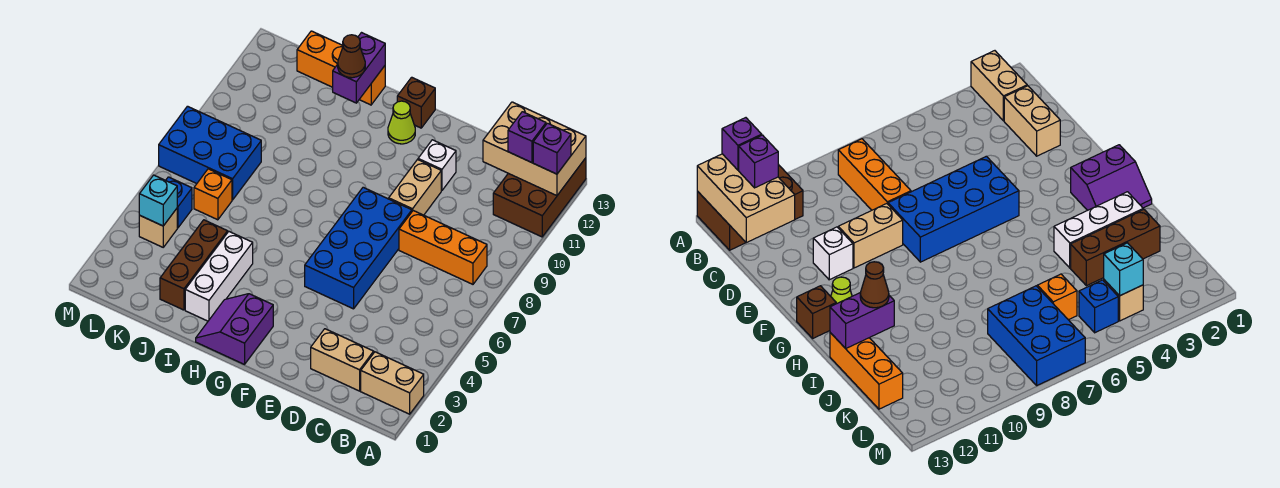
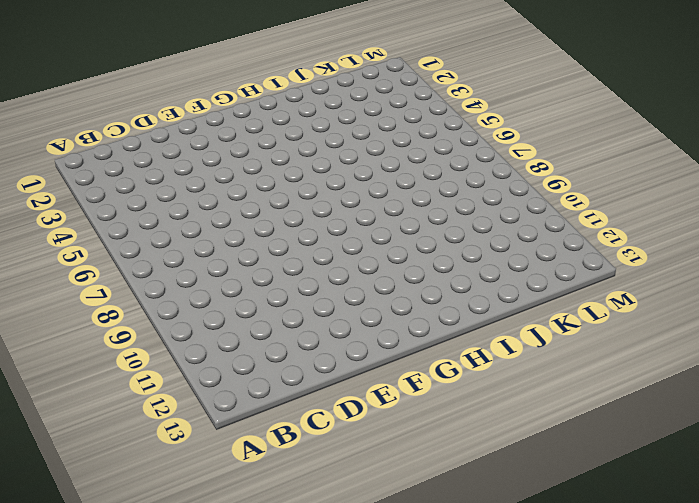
none -> tan 1x2 brick [361,352,424,414]
none -> brown 2x3 brick [493,158,586,237]
none -> orange 1x3 brick [399,211,487,284]

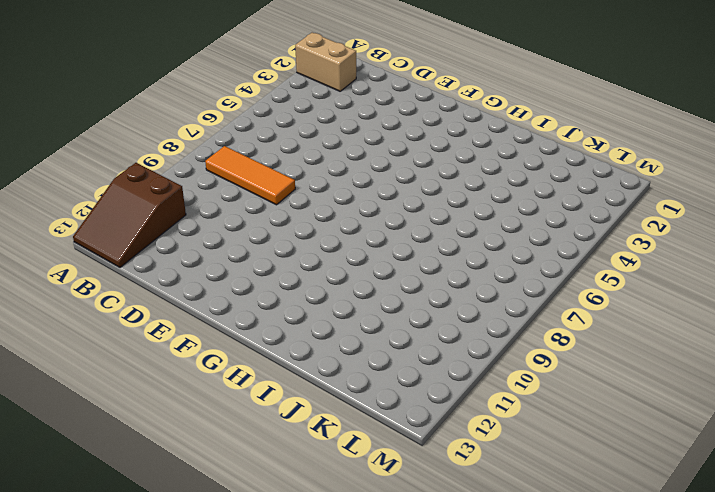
brown 2x3 slope [73,163,186,267] -> brown 2x3 brick [493,158,586,237]
orange 1x3 tile [205,146,295,205] -> orange 1x3 brick [399,211,487,284]
none -> tan 1x2 brick [311,329,374,391]
none -> blue 2x4 brick [305,187,412,309]
none -> tan 1x2 brick [389,160,441,215]

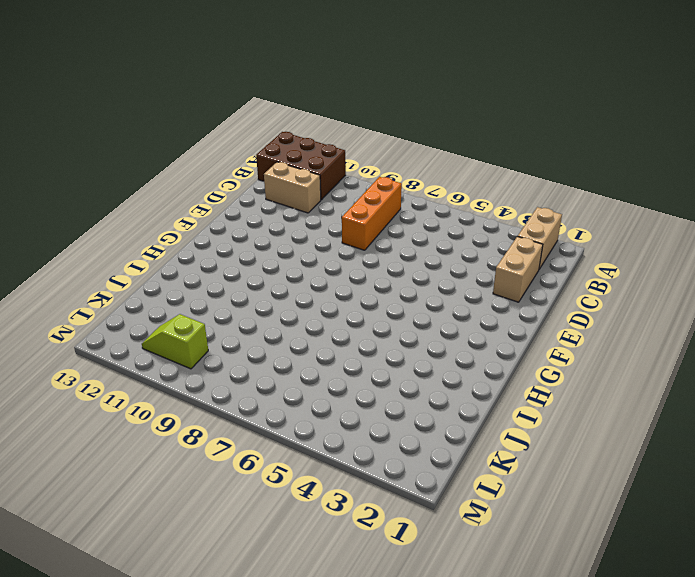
tan 1x2 brick [264,162,321,213] -> tan 1x2 brick moved to [389,160,441,215]
lime 1x2 slope [142,314,208,369] -> none
none -> blue 2x4 brick [305,187,412,309]
none -> white 1x1 brick [418,140,456,191]
none -> purple 2x2 slope [196,294,273,364]

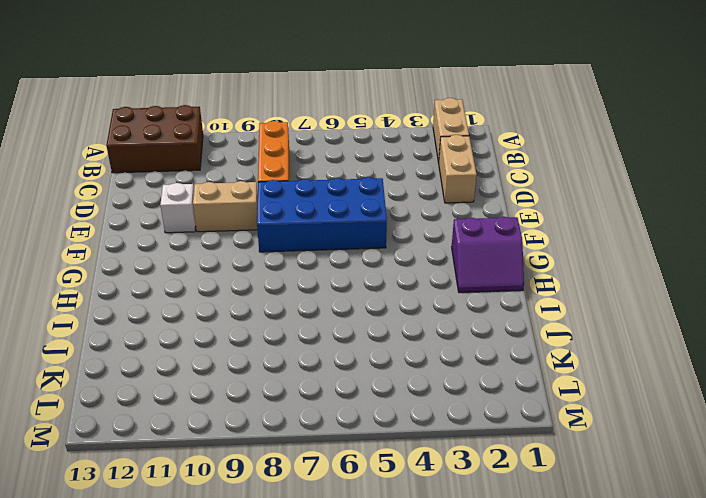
none -> lime 1x1 cone [388,101,415,144]
none -> brown 1x1 brick [397,77,435,128]
none -> white 1x3 brick [185,232,253,321]

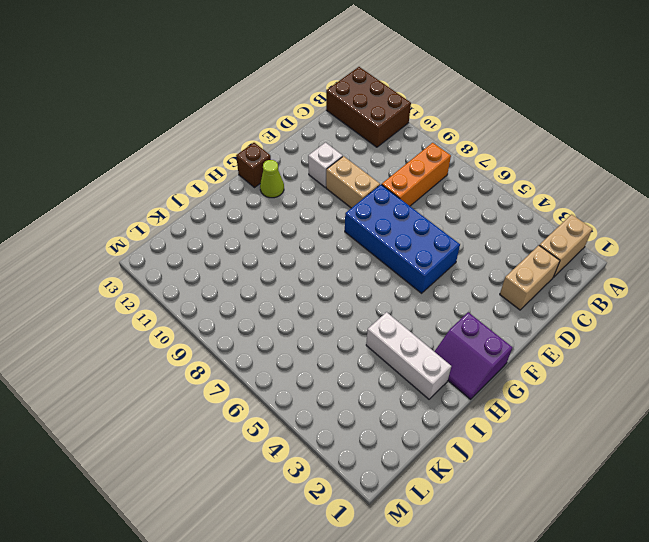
none -> orange 1x3 brick [297,31,385,105]
none -> brown 1x3 brick [160,220,228,310]
none -> orange 1x1 brick [194,169,232,220]

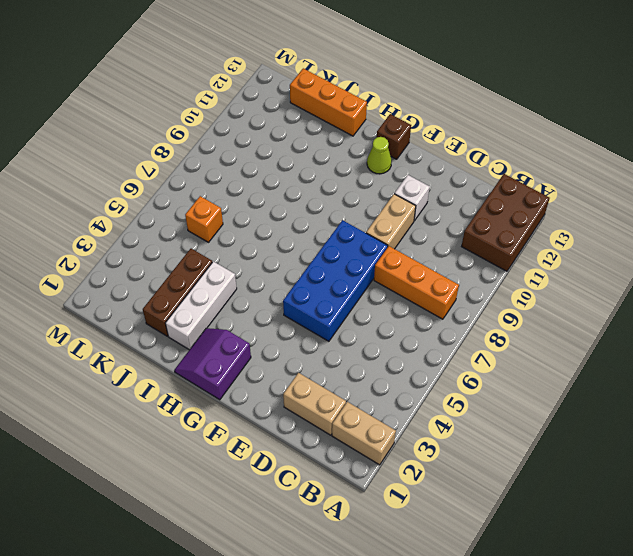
none -> blue 2x3 brick [159,106,261,200]
none -> tan 1x1 brick [139,209,177,247]
none -> blue 1x1 brick [166,177,192,228]

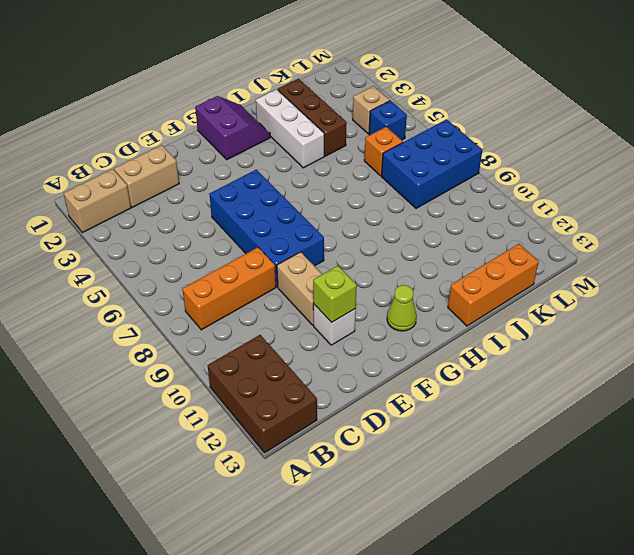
lime 1x1 brick [313,266,357,323] -> none
none -> brown 1x1 brick [397,77,435,128]
none -> tan 2x3 brick [483,102,586,196]
none -> purple 1x2 brick [333,33,385,103]

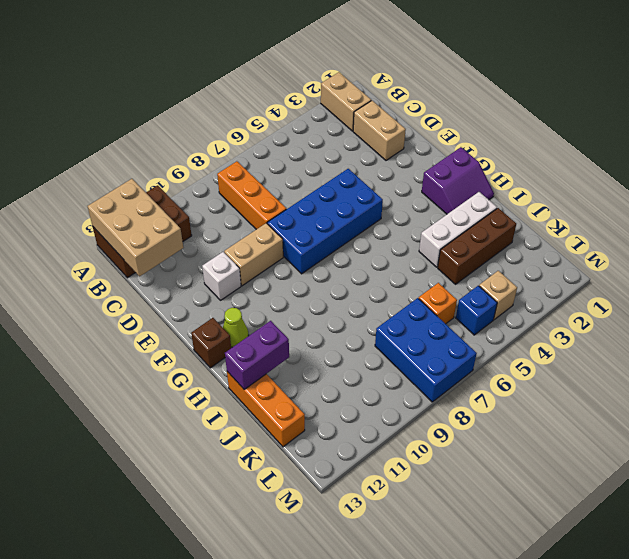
none -> cyan 1x1 brick [139,175,177,226]
none -> purple 1x1 brick [533,123,571,174]
none -> purple 1x1 brick [508,112,546,163]

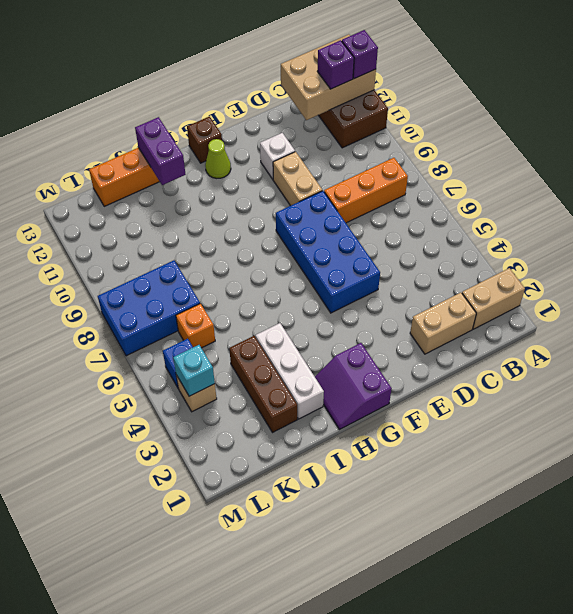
none -> brown 1x1 cone [338,35,365,78]

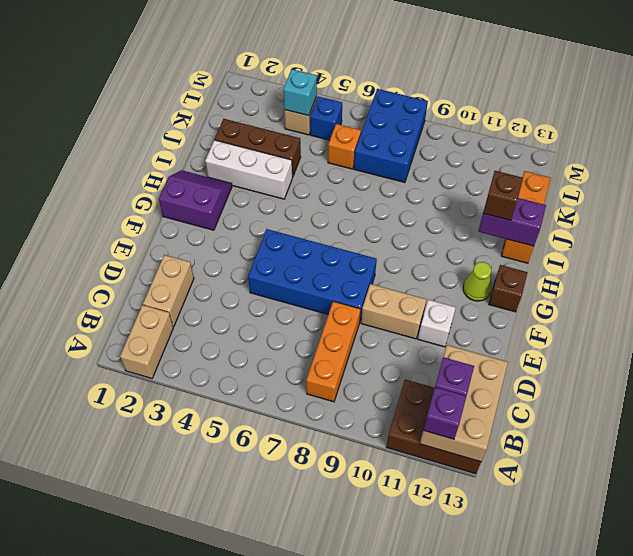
brown 1x1 brick [483,171,523,220] -> brown 1x1 cone [338,35,365,78]

